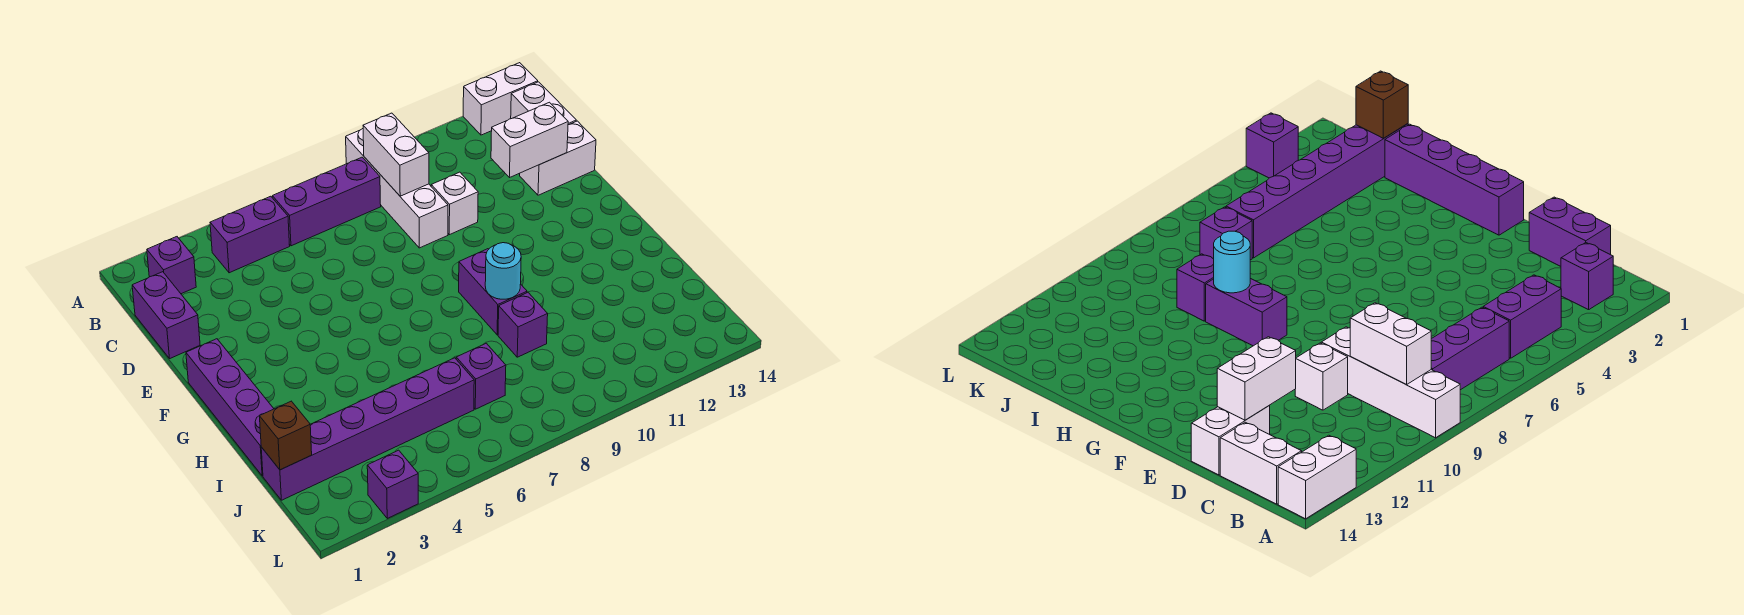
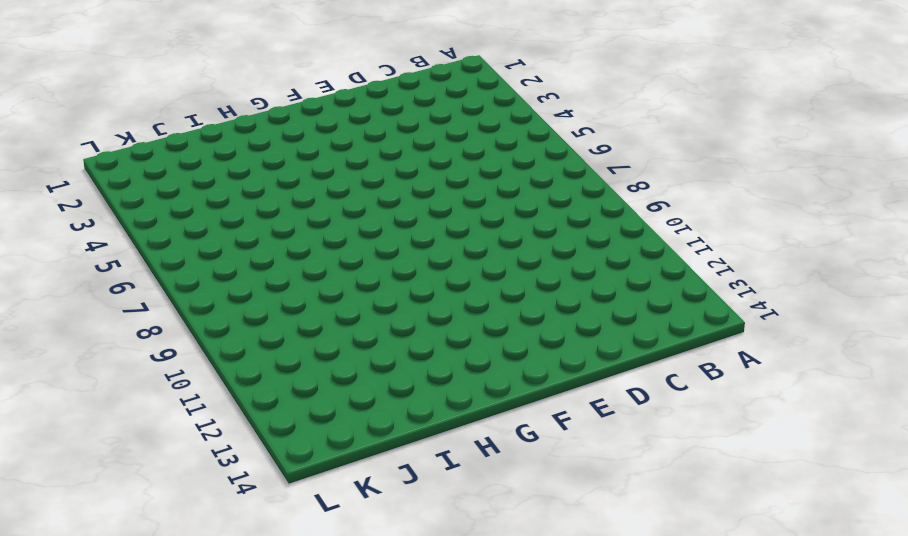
none -> white 1x4 brick [346,129,448,248]
none -> white 1x2 brick [463,63,538,135]
none -> purple 1x1 brick [147,237,196,294]

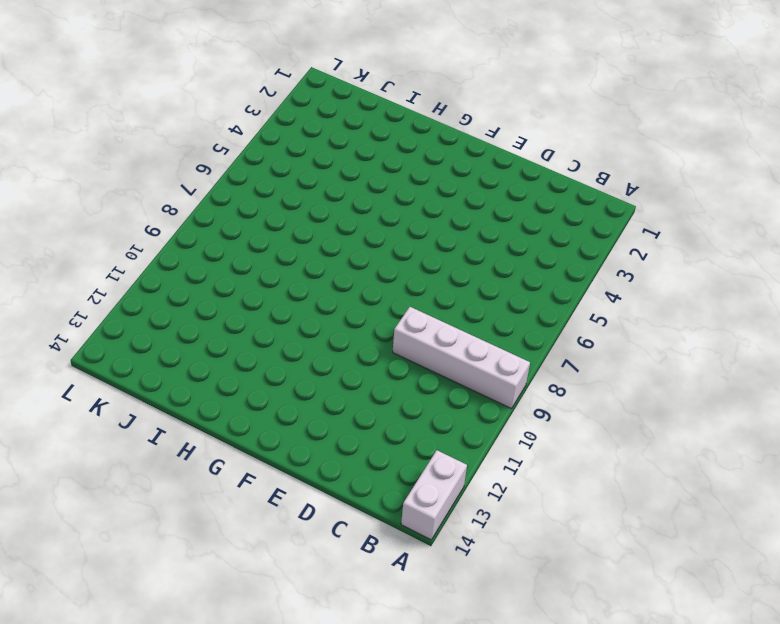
none -> purple 1x1 brick [147,237,196,294]
none -> purple 1x2 brick [210,196,290,273]
none -> purple 1x3 brick [272,157,381,246]

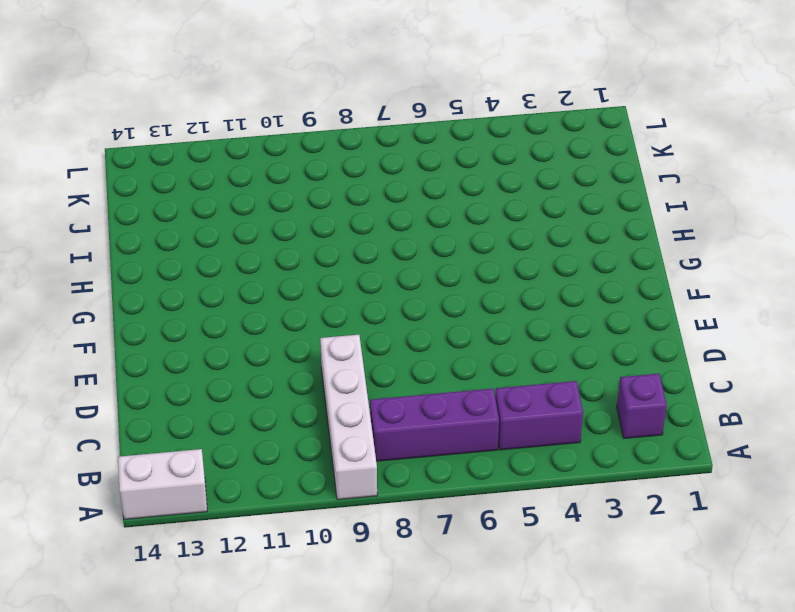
none -> white 1x2 brick [511,82,576,125]
none -> purple 1x2 brick [132,272,200,358]
none -> white 1x1 brick [431,172,478,235]

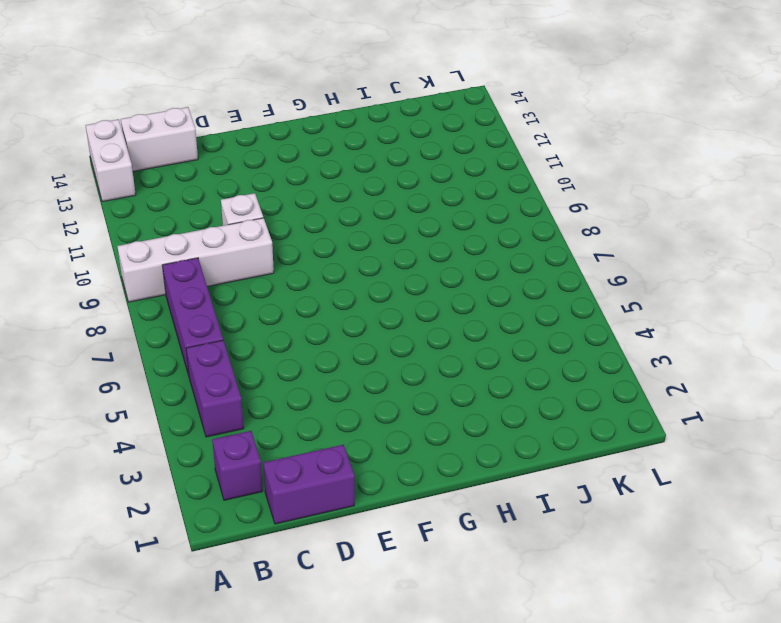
none -> white 1x2 brick [520,121,596,195]
none -> purple 1x4 brick [186,339,274,476]
none -> purple 1x2 brick [459,249,527,335]

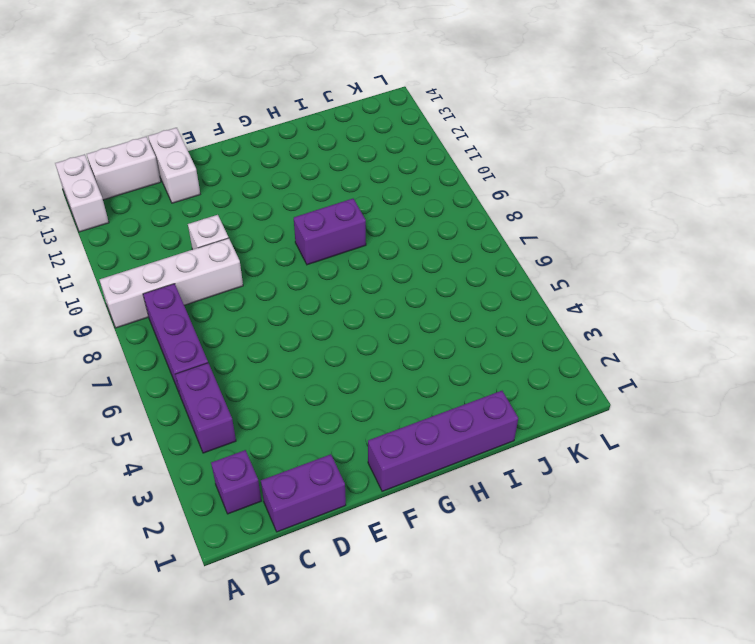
none -> purple 1x1 brick [498,293,548,357]
none -> purple 1x6 brick [261,358,474,500]
none -> purple 1x1 brick [456,343,506,409]

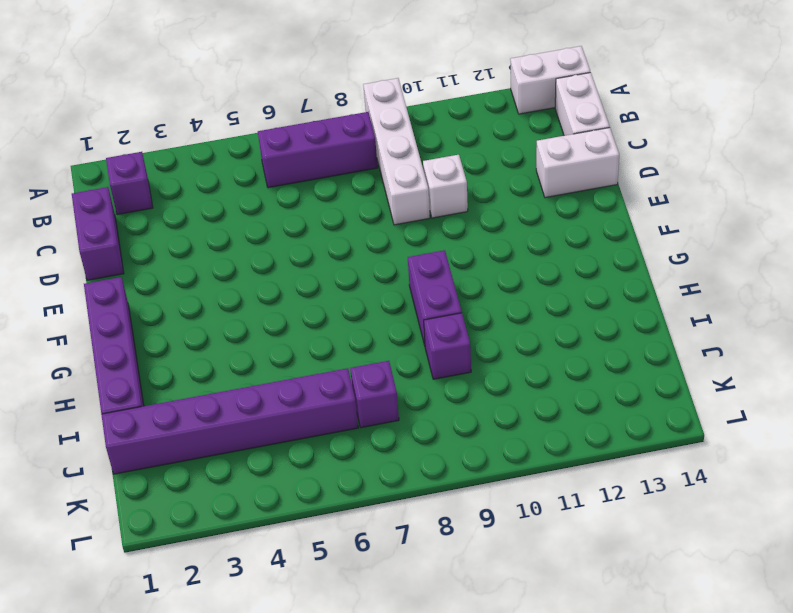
none -> purple 1x2 brick [210,196,290,273]
none -> purple 1x1 brick [367,450,418,518]
none -> white 1x2 brick [363,113,429,196]

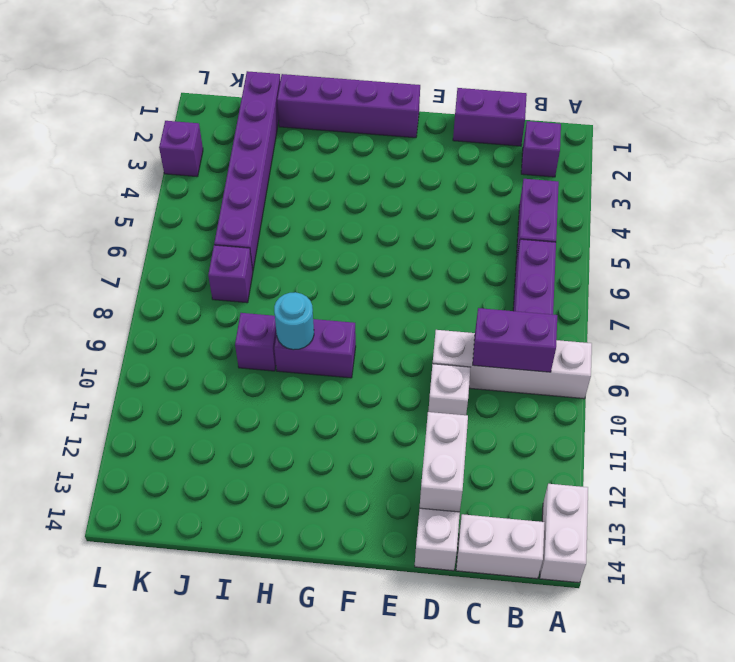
purple 1x2 brick [473,308,557,372] -> white 1x2 brick [363,113,429,196]
none -> brown 1x1 brick [260,401,312,470]

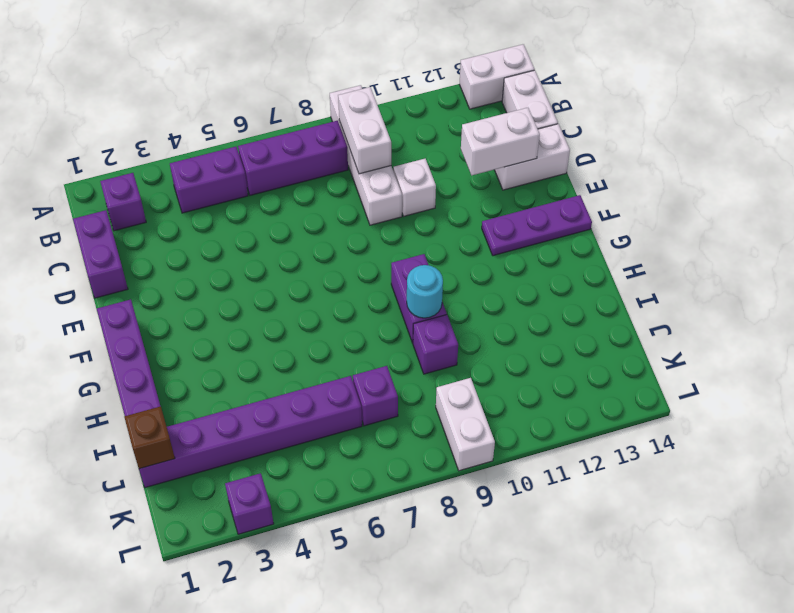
purple 1x3 plate [482,195,592,256] -> none
white 1x2 brick [436,378,495,471] -> none

